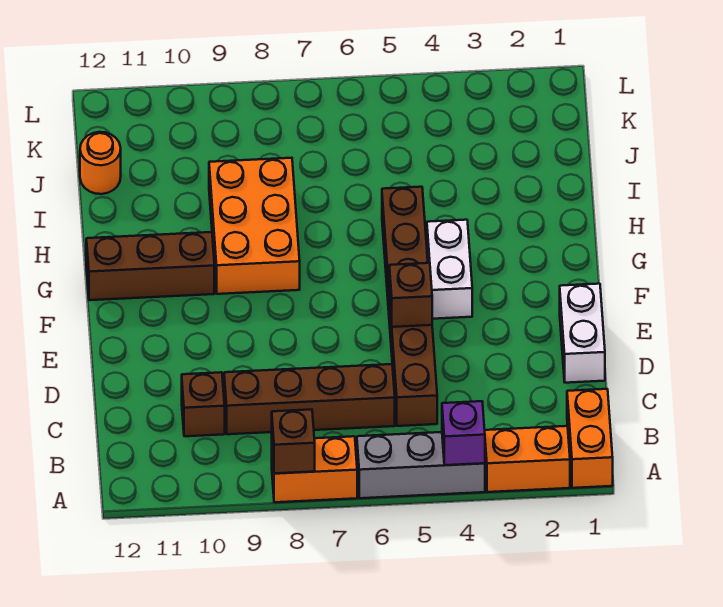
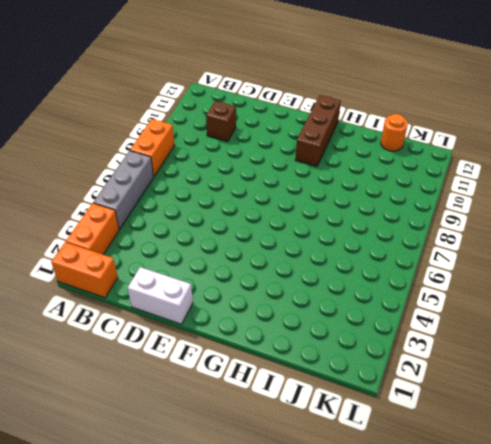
none -> brown 1x6 brick [382,187,437,426]
none -> brown 1x4 brick [224,364,395,434]
none -> white 1x2 brick [427,220,472,319]

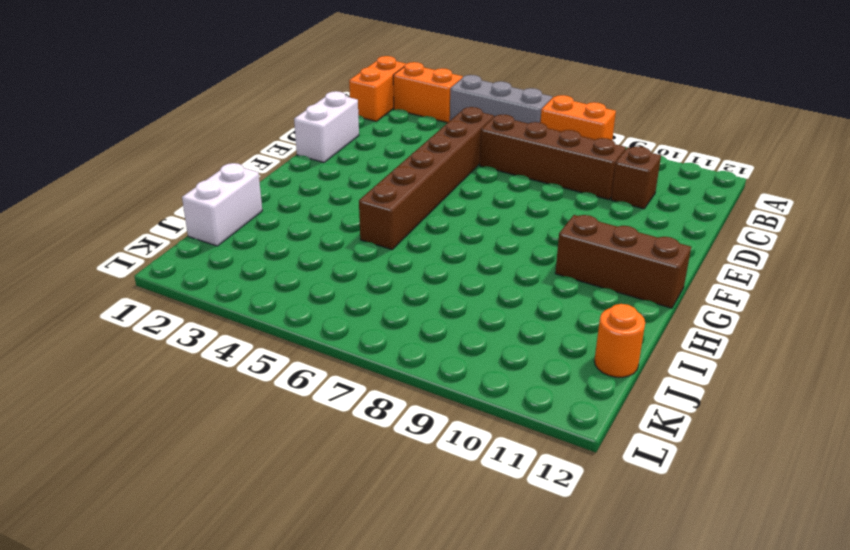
white 1x2 brick [182,163,262,246] -> white 1x2 brick moved to [427,220,472,319]
none -> orange 2x3 brick [209,158,300,294]
none -> purple 1x1 brick [442,401,485,465]
none -> brown 1x1 brick [272,409,315,473]

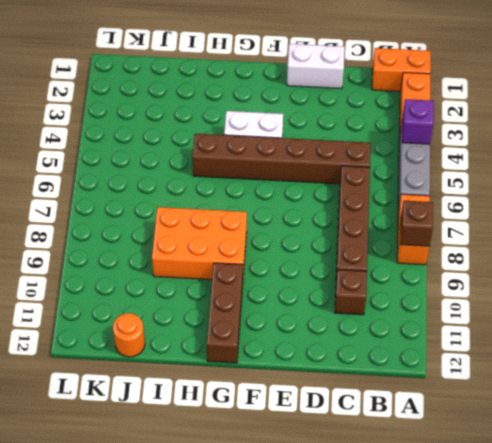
none -> brown 1x1 brick [389,263,432,327]

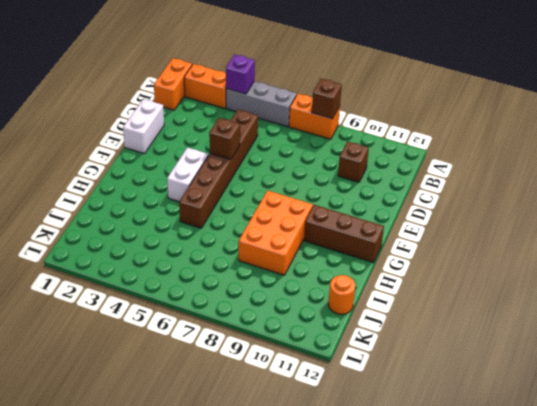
none -> brown 1x4 brick [224,364,395,434]

